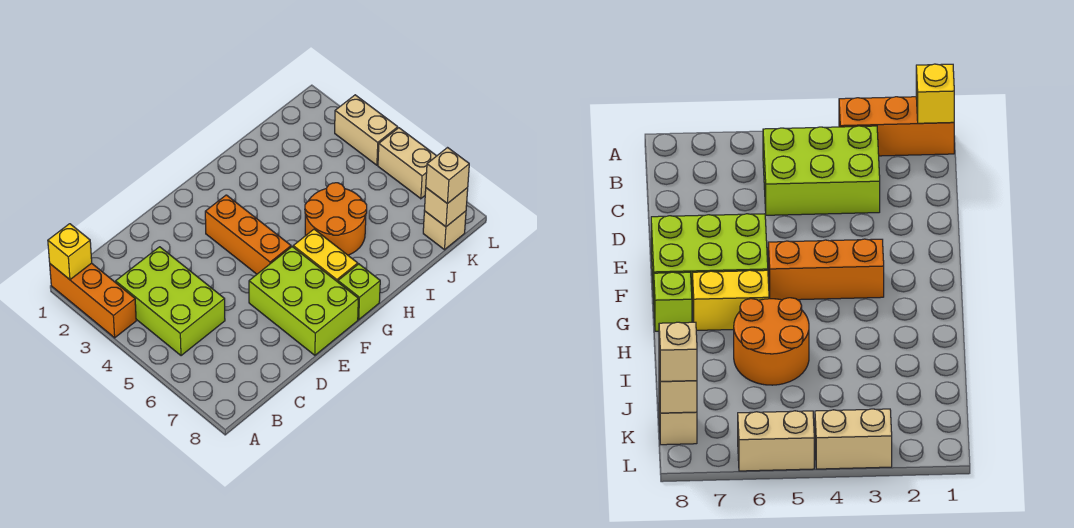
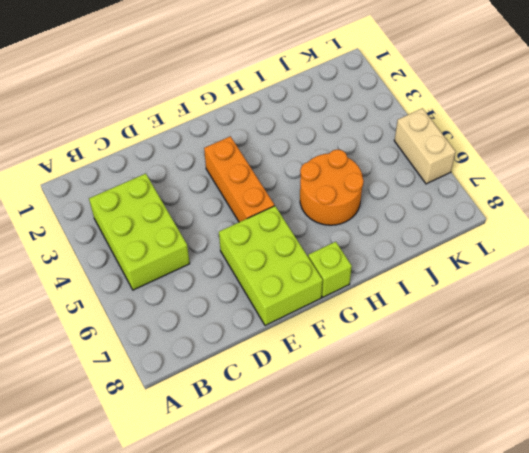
none -> orange 1x3 brick [50,263,136,338]
none -> yellow 1x2 brick [293,229,358,282]
none -> tan 1x1 brick [423,211,466,250]

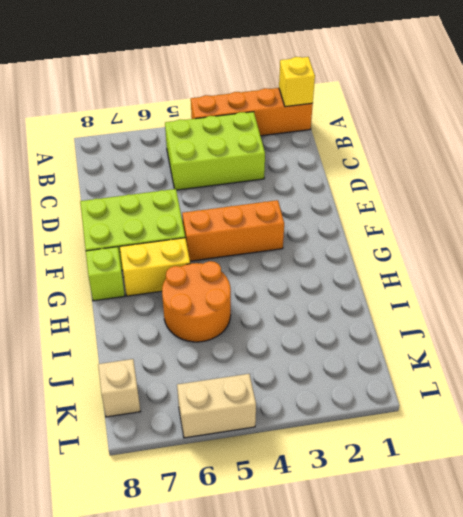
orange 1x4 brick [191,88,313,136] -> orange 1x3 brick [50,263,136,338]
none -> tan 1x2 brick [335,95,398,165]
none -> tan 1x1 brick [424,188,468,227]
none -> tan 1x1 brick [426,148,469,204]

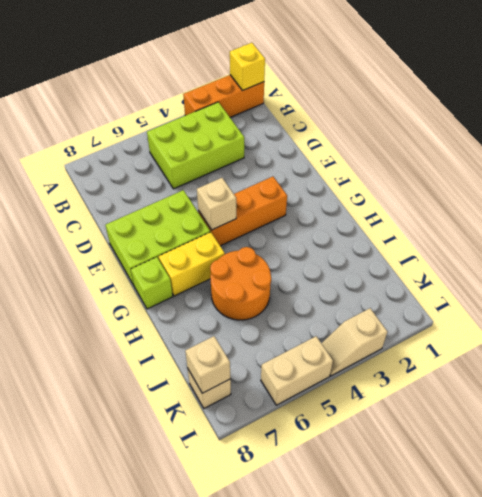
tan 1x1 brick [197,178,236,230] -> tan 1x1 brick moved to [426,148,469,204]
tan 1x2 slope [321,308,388,376] -> tan 1x2 brick [335,95,398,165]

